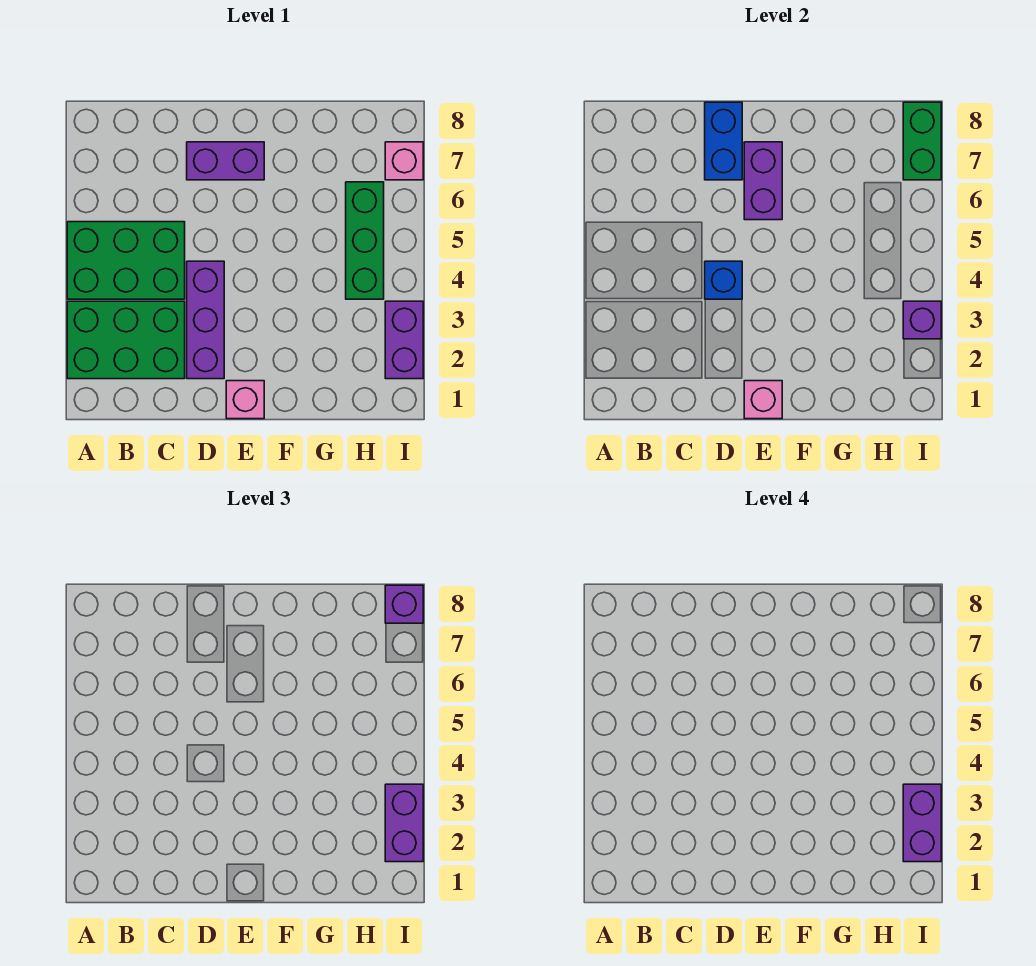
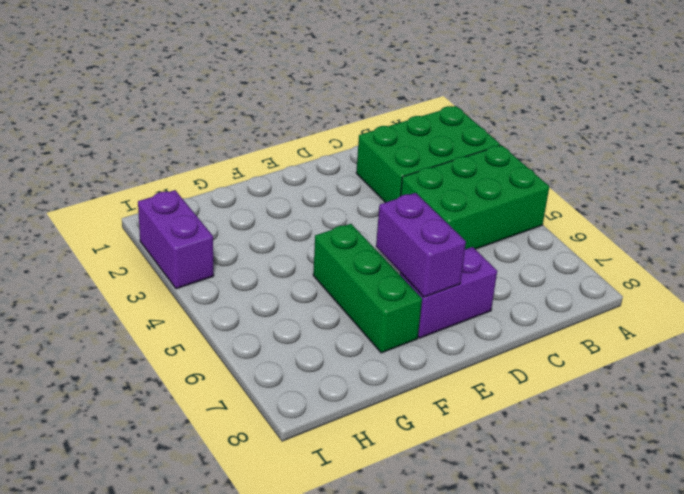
green 1x3 brick [313,224,422,353] -> green 1x3 brick moved to [346,182,384,299]
none -> purple 1x3 brick [187,261,224,379]
none -> pink 1x1 brick [226,381,264,419]
none -> pink 1x1 brick [385,142,423,180]

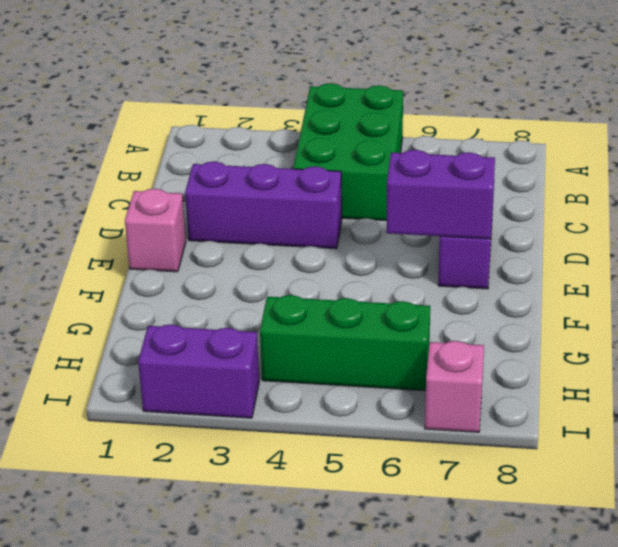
none -> green 2x3 brick [67,301,185,379]
none -> blue 1x1 brick [705,261,742,299]
none -> blue 1x2 brick [705,102,742,180]

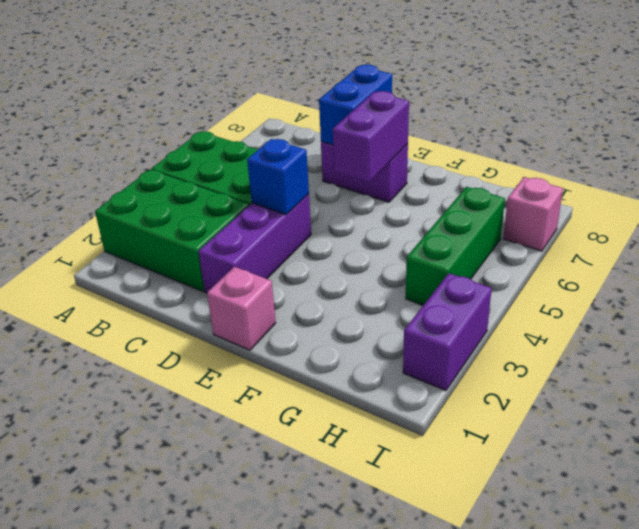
none -> pink 1x1 brick [744,381,782,419]
none -> purple 1x1 brick [903,301,941,339]
none -> green 1x2 brick [903,102,941,180]

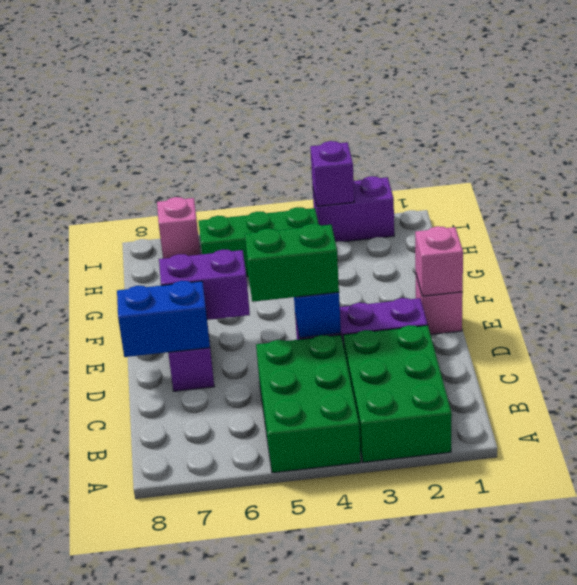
green 1x2 brick [245,224,339,302] -> green 1x2 brick moved to [903,102,941,180]
none -> purple 1x2 brick [385,784,423,862]
none -> purple 1x1 brick [385,585,423,623]
none -> purple 1x2 brick [903,784,941,862]

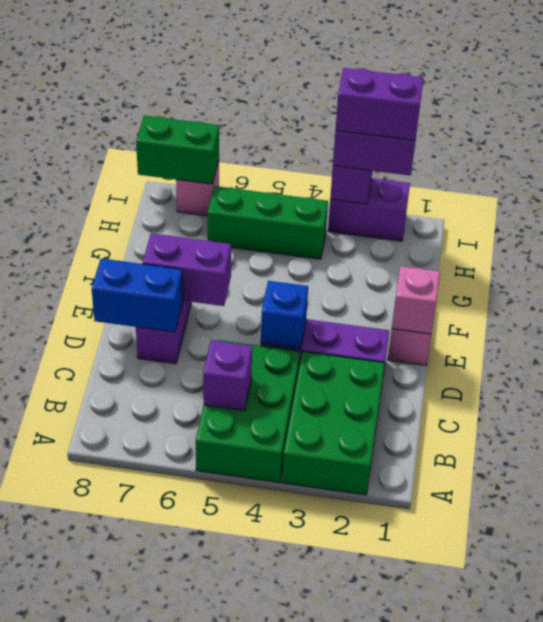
purple 1x1 brick [203,340,252,411] -> purple 1x1 brick moved to [385,585,423,623]

